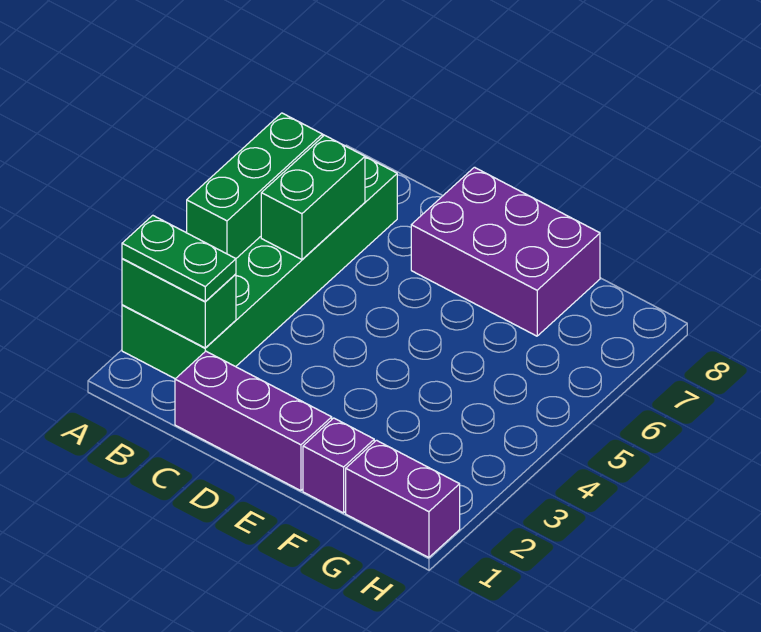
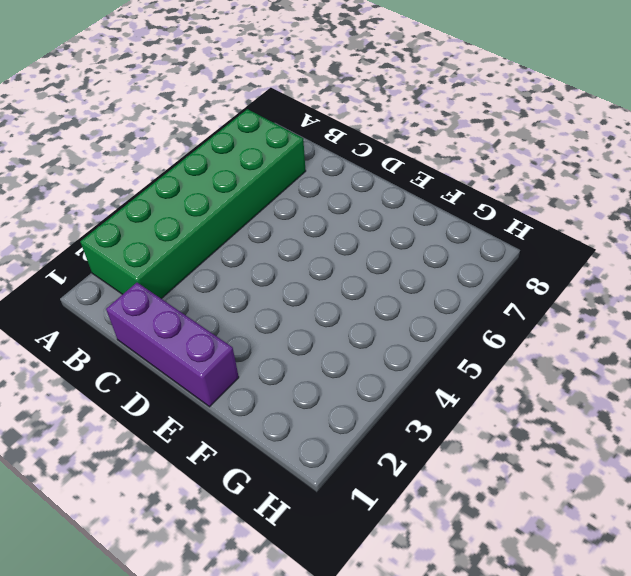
none -> purple 2x3 brick [411,167,600,336]
none -> purple 1x1 brick [303,418,374,513]

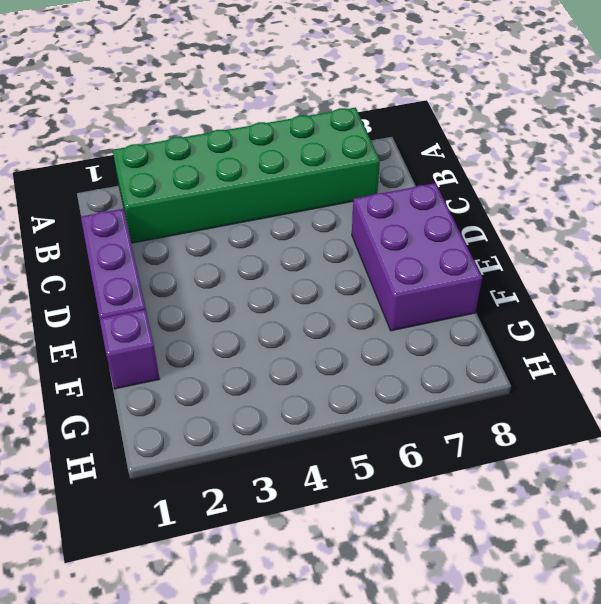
none -> purple 1x2 brick [346,440,460,558]
none -> green 1x2 brick [122,259,236,348]

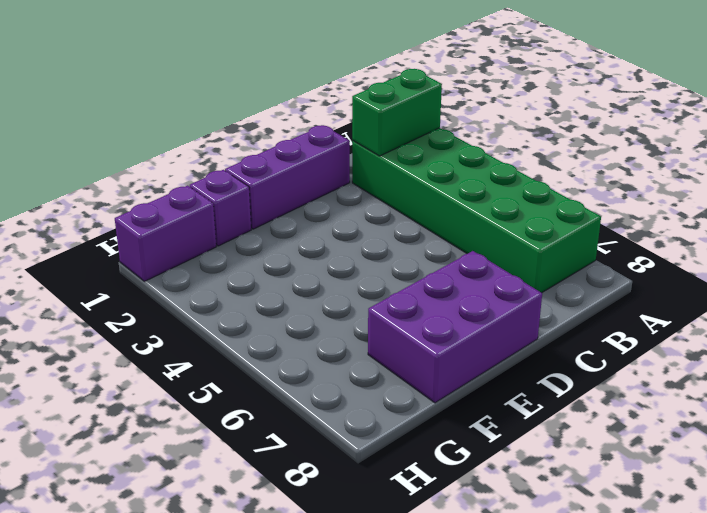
none -> green 1x3 brick [187,113,322,258]
none -> green 1x2 brick [261,135,365,260]

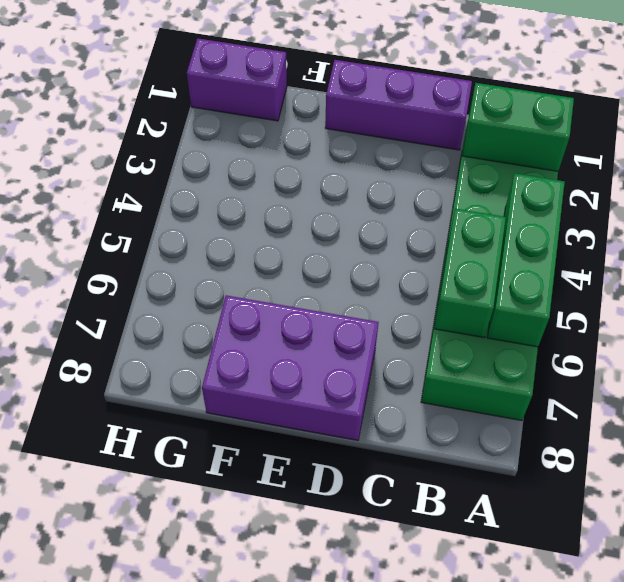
none -> purple 1x1 brick [303,418,374,513]
none -> green 1x2 plate [122,215,236,302]

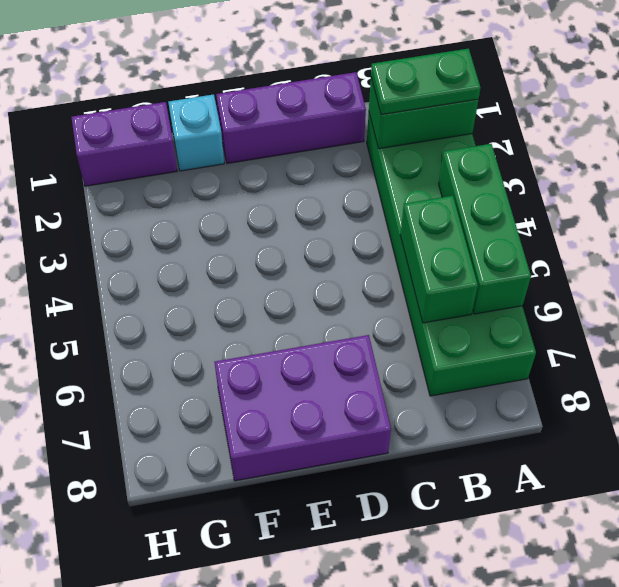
cyan 1x1 brick [168,94,224,171] -> purple 1x1 brick [303,418,374,513]

